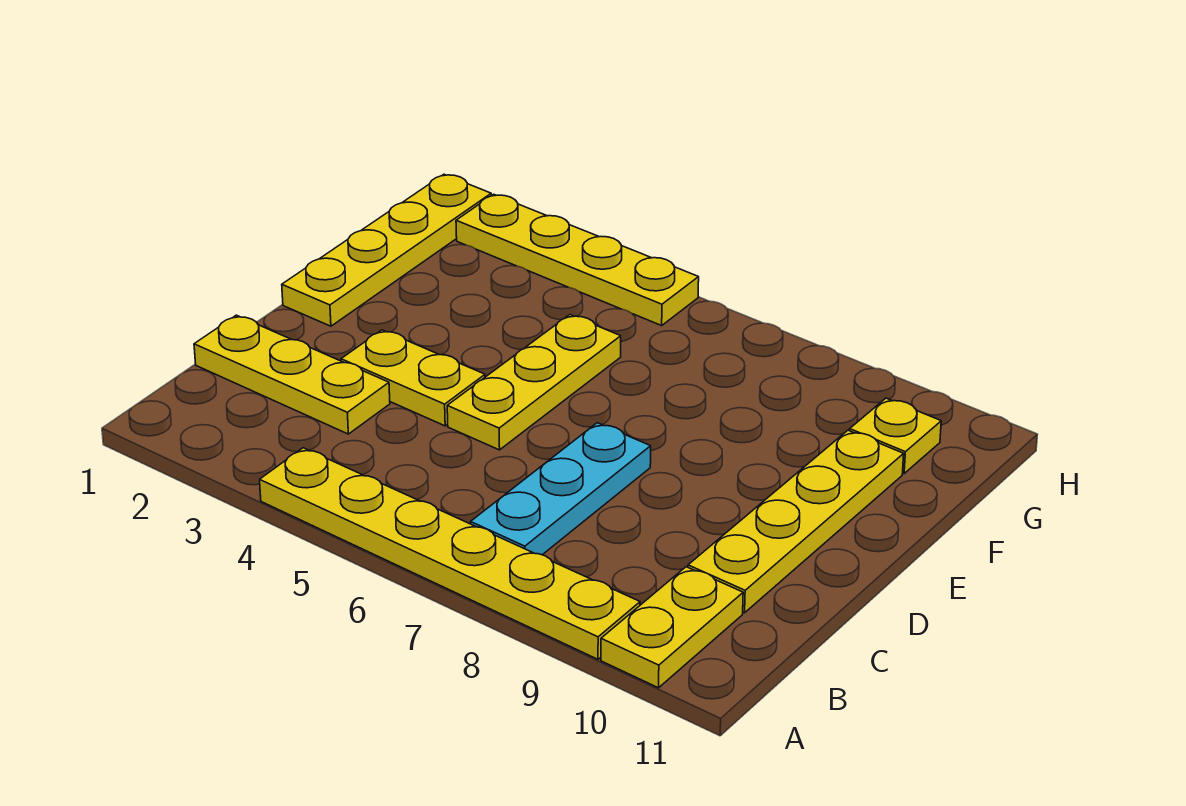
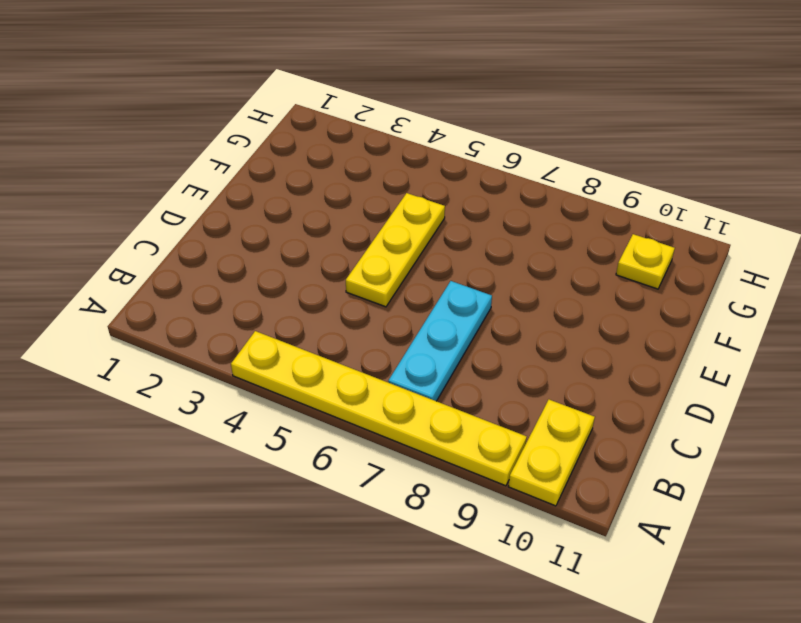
none -> yellow 1x3 plate [194,315,390,434]
none -> yellow 1x4 plate [688,430,904,613]

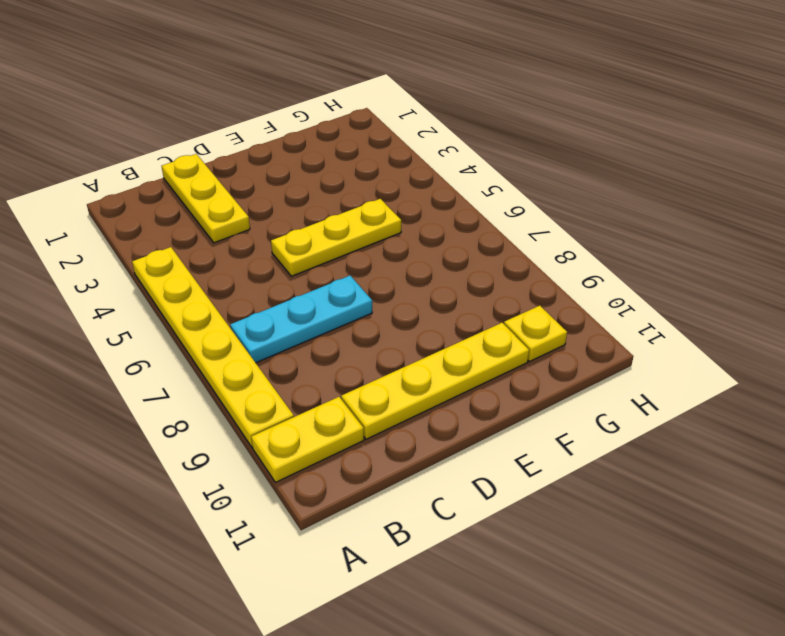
none -> yellow 1x2 plate [341,330,485,426]
none -> yellow 1x4 plate [282,174,491,326]

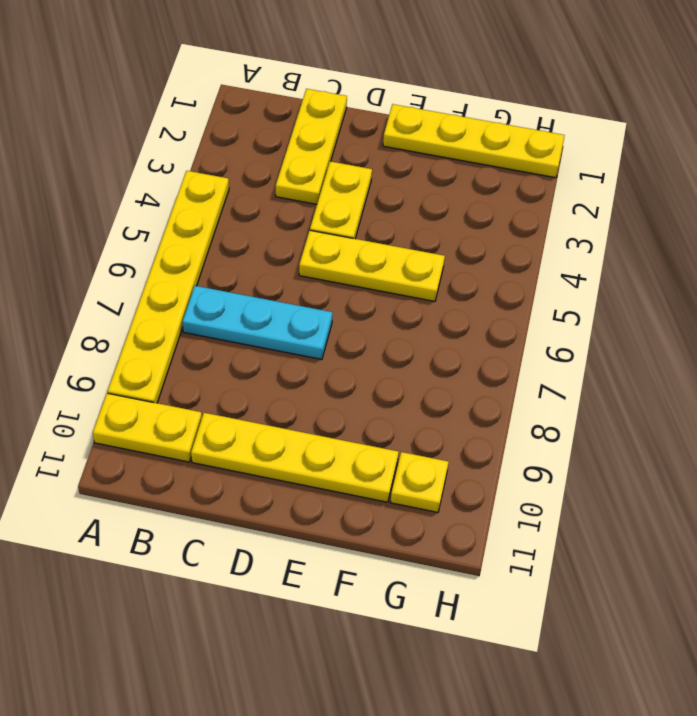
none -> yellow 1x4 plate [456,194,699,326]

